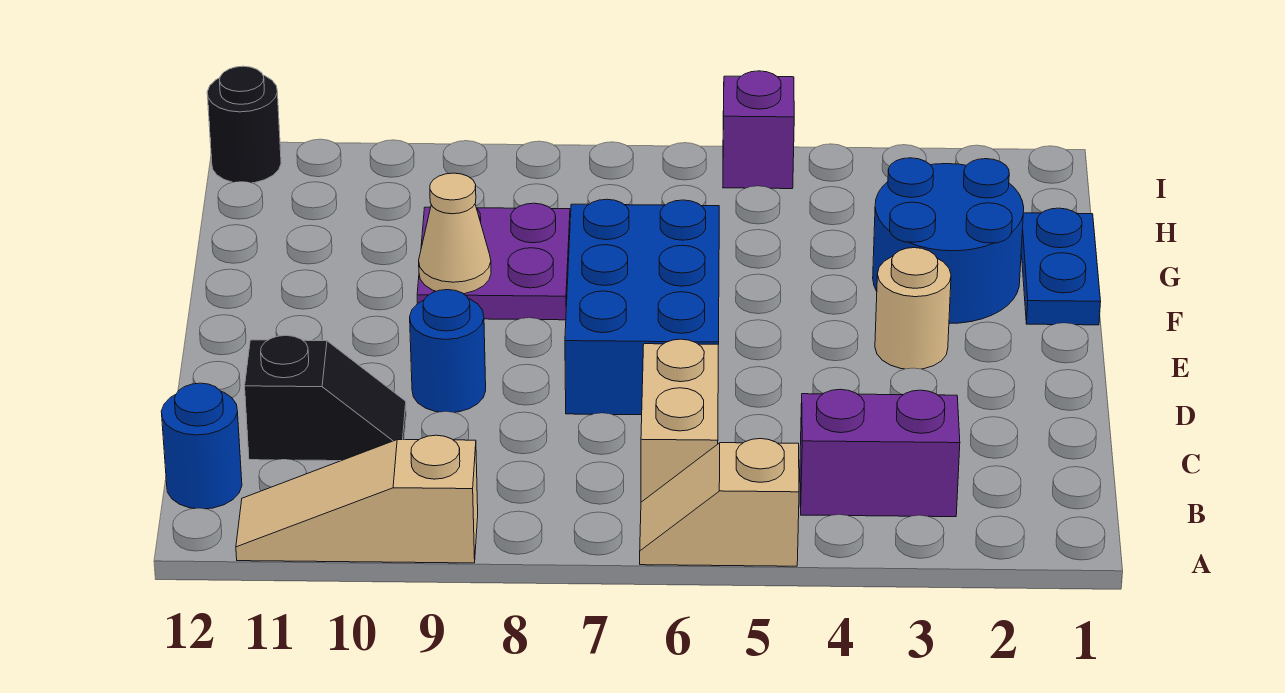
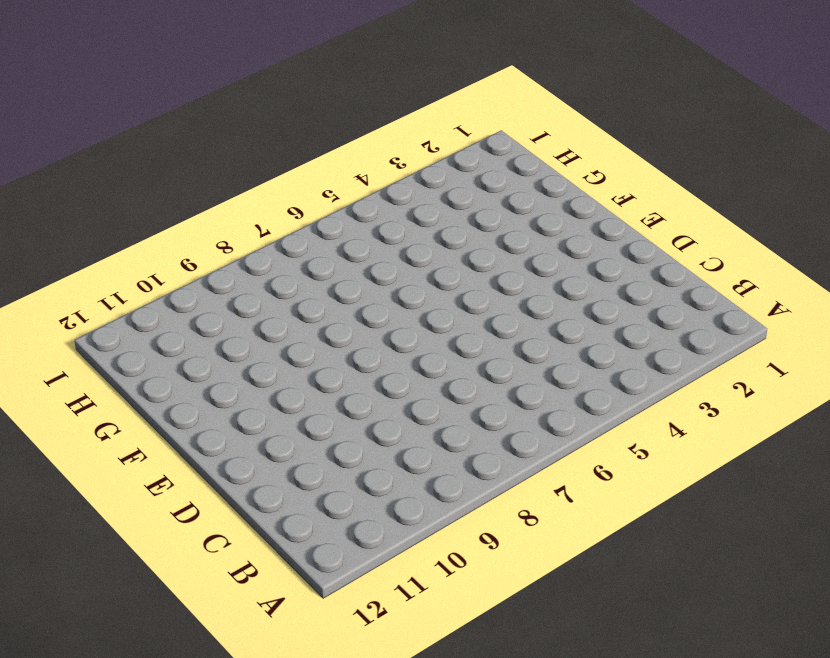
none -> tan 1x2 slope [640,439,799,566]
none -> tan 1x3 slope [236,435,478,563]
none -> purple 1x2 brick [800,389,960,517]

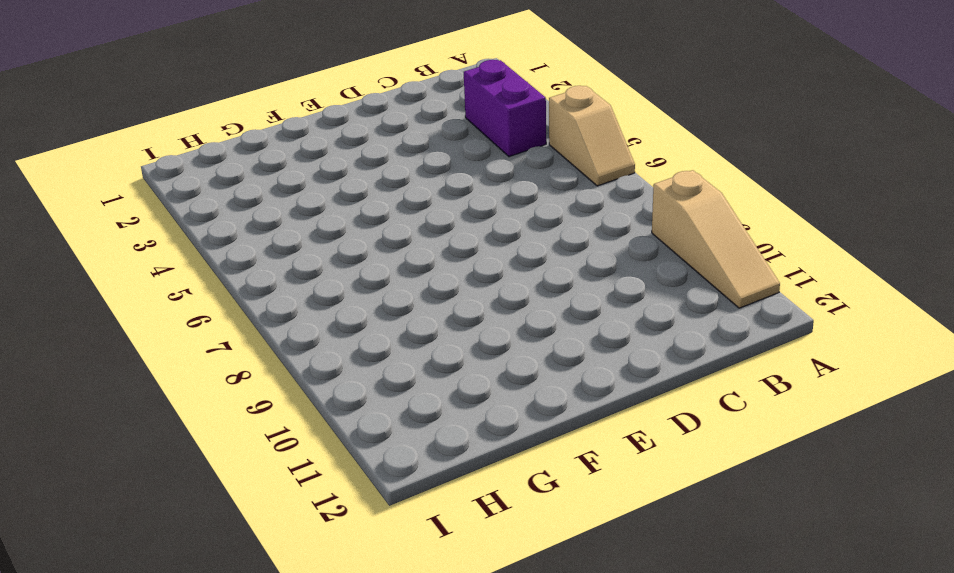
none -> tan 1x2 brick [641,339,719,502]
none -> blue 1x1 round brick [161,383,242,509]
none -> black 1x2 slope [245,336,406,461]

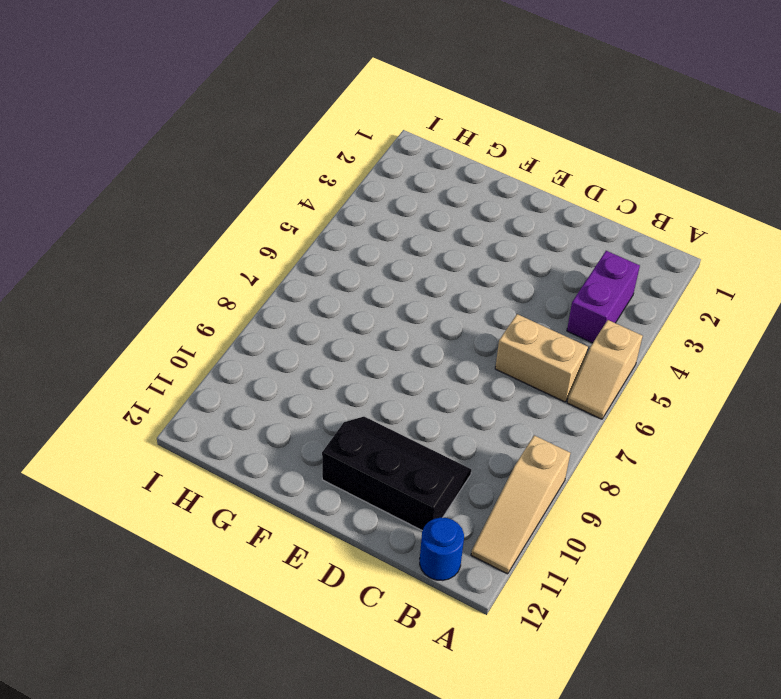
black 2x3 slope [322,417,472,531] -> black 1x2 slope [245,336,406,461]
none -> blue 2x3 brick [565,199,719,415]
none -> blue 1x1 round brick [410,290,486,412]
none -> tan 1x1 round brick [875,248,951,369]

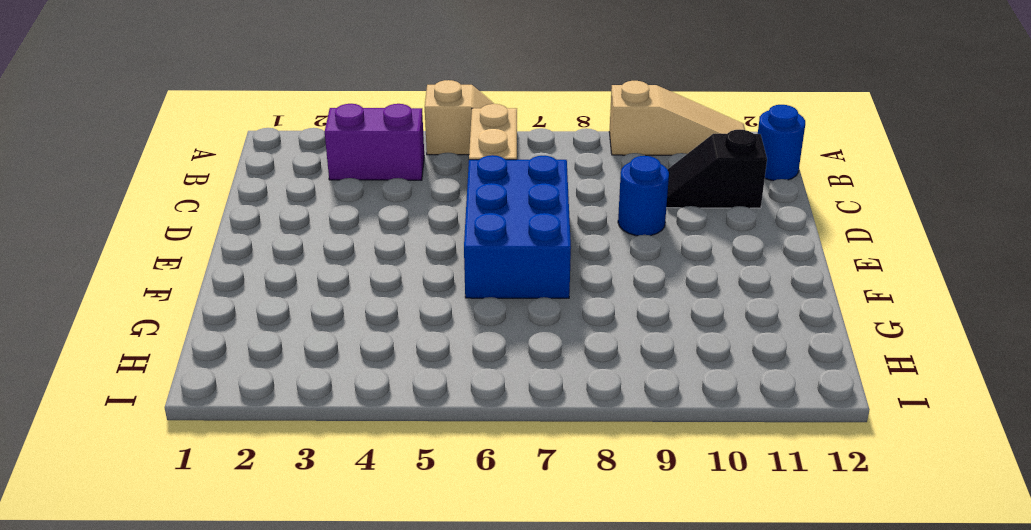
none -> tan 1x1 round brick [875,248,951,369]
none -> blue 1x2 plate [1021,208,1101,325]
none -> blue 2x2 round brick [873,158,1024,324]

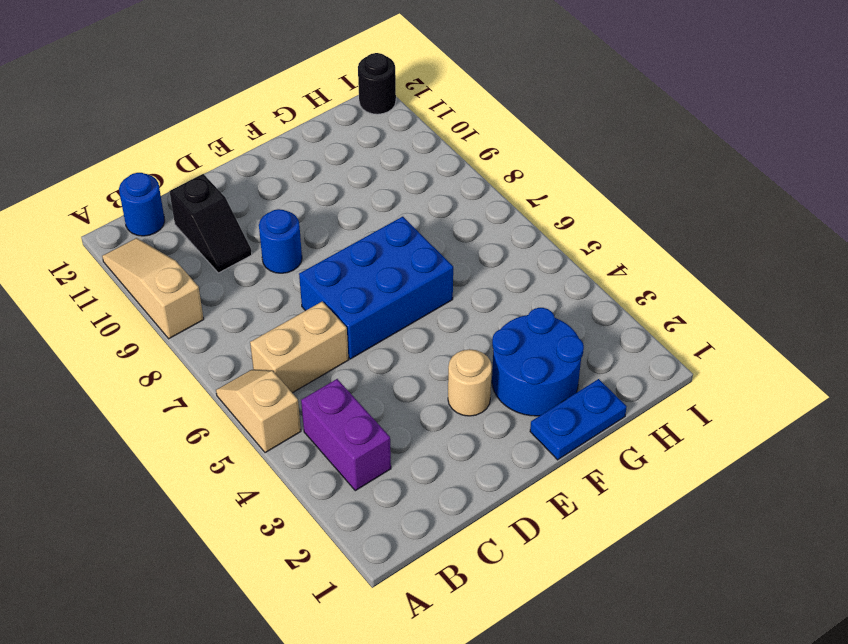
none -> purple 2x2 plate [417,203,570,320]
none -> purple 1x1 brick [723,71,794,189]
none -> tan 1x1 cone [419,173,491,294]

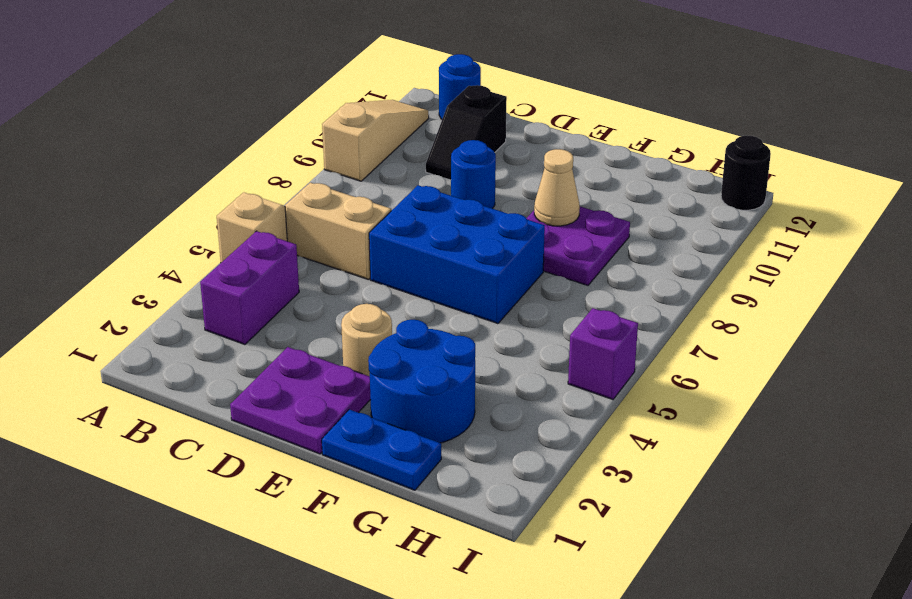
purple 2x2 plate [230,347,371,454] -> none

